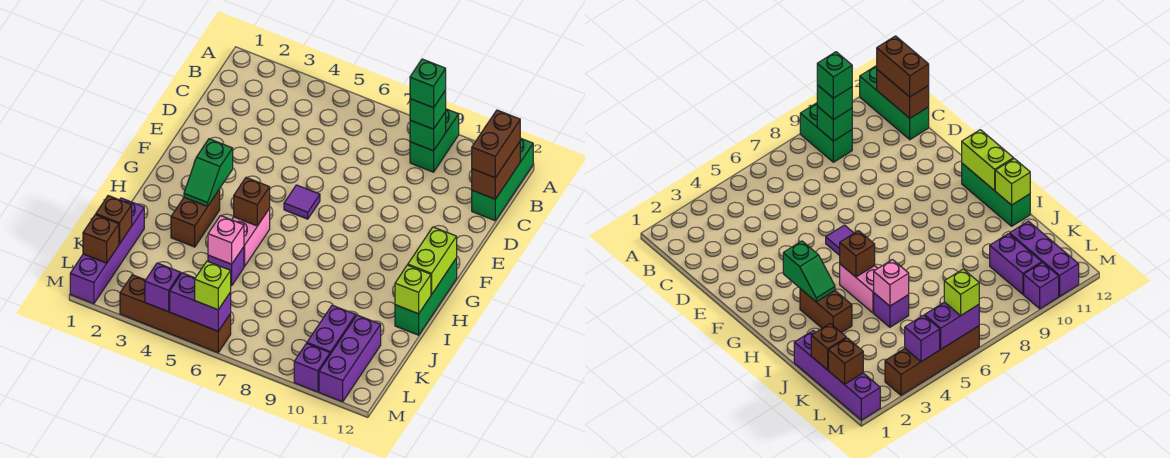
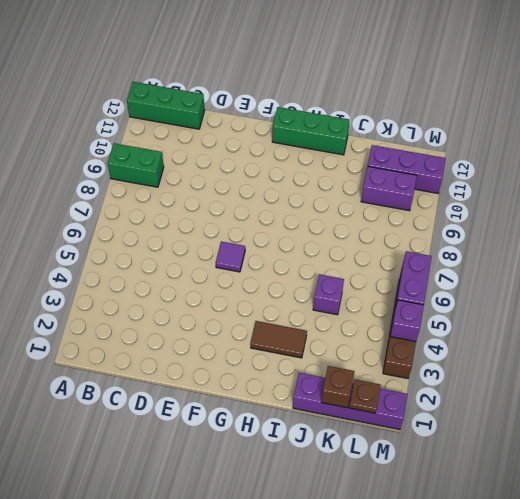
brown 1x2 tile [250,321,307,358] -> brown 1x2 brick [171,189,220,247]
brown 1x1 plate [349,380,381,413] -> brown 1x1 brick [83,215,119,263]
none -> pink 1x2 brick [232,209,270,267]
none -> purple 1x1 brick [294,343,330,392]
none -> green 1x1 brick [410,112,446,151]

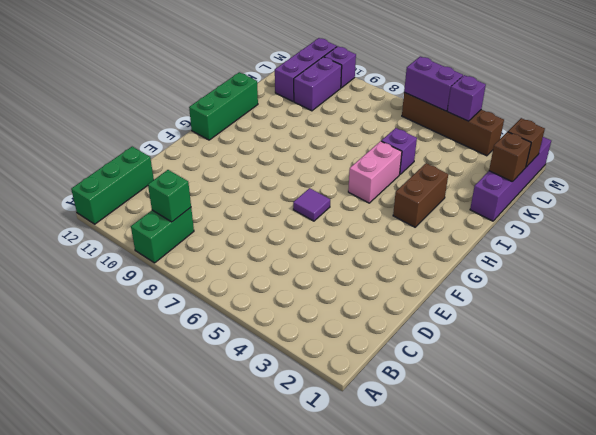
none -> brown 1x2 brick [472,142,520,199]
none -> green 1x2 slope [184,139,233,207]
none -> lime 1x2 brick [408,227,457,295]

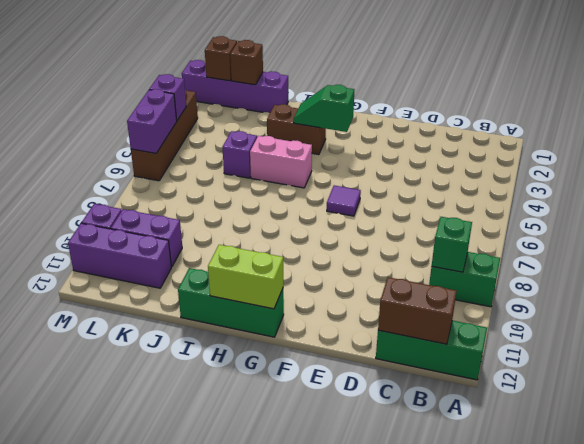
none -> brown 1x1 brick [234,178,270,226]
none -> lime 1x1 brick [395,265,431,314]
none -> pink 1x1 brick [208,216,244,264]

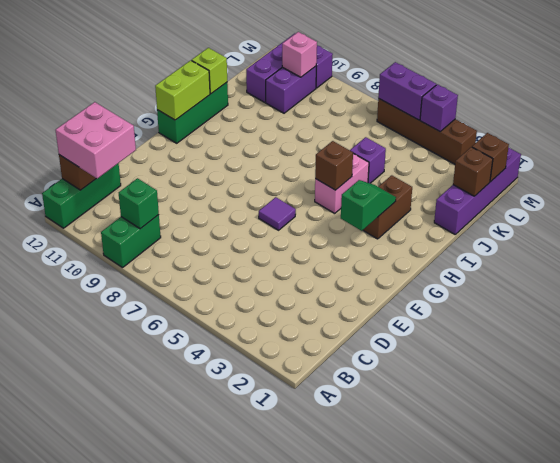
pink 2x2 brick [56,102,136,178] -> brown 1x2 brick [472,110,520,178]
pink 1x1 brick [282,32,317,77] -> pink 1x1 brick moved to [208,216,244,264]
none -> green 1x1 brick [410,90,446,129]
none -> lime 1x1 brick [195,261,231,310]
none -> green 1x1 brick [410,59,446,108]

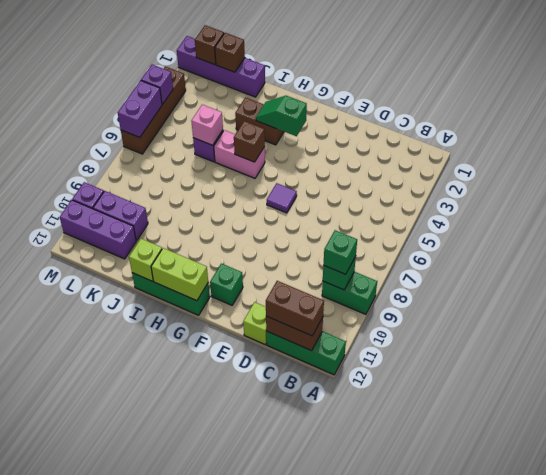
lime 1x1 brick [243,302,267,345] -> lime 1x1 brick moved to [195,261,231,310]
green 1x1 brick [210,264,243,305] -> green 1x1 brick moved to [410,59,446,108]

